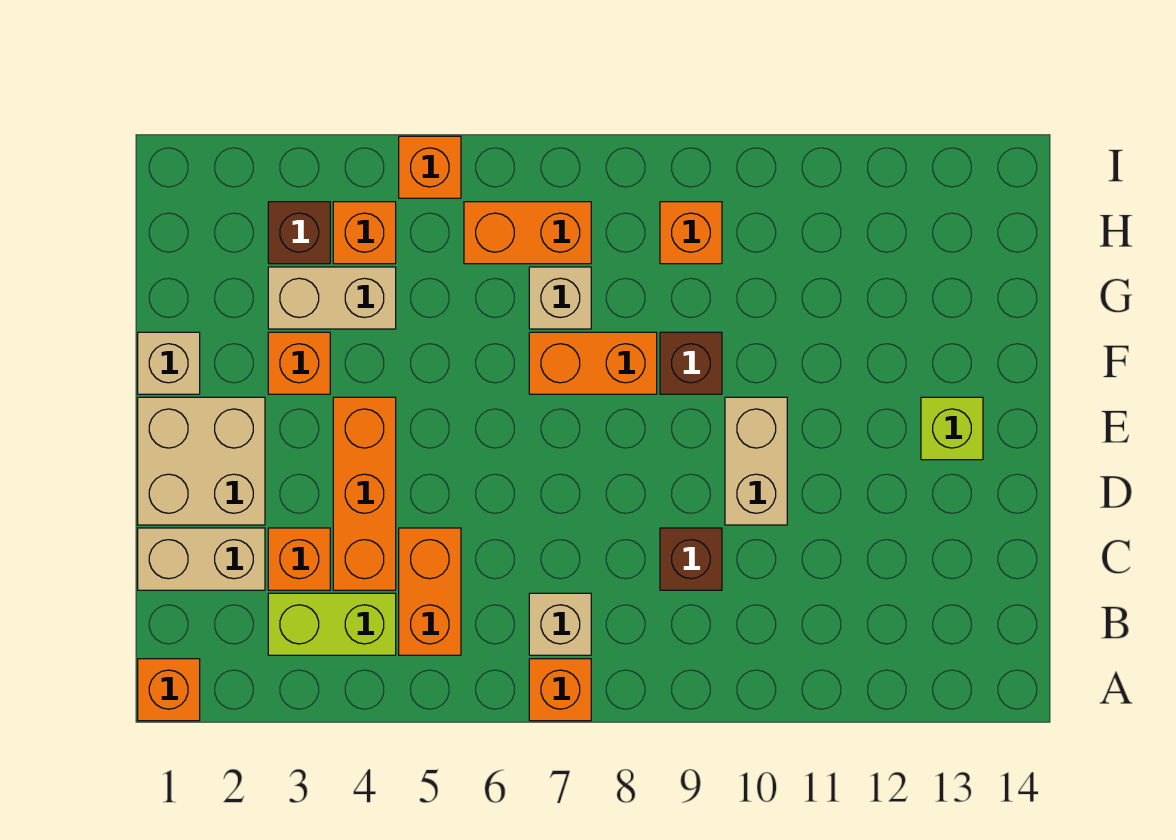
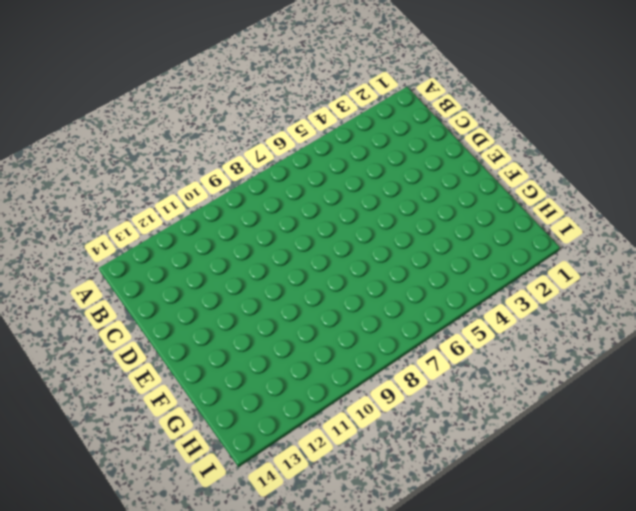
none -> orange 1x1 brick [138,659,200,721]
none -> orange 1x1 brick [529,659,591,721]
none -> lime 1x2 brick [268,593,396,655]

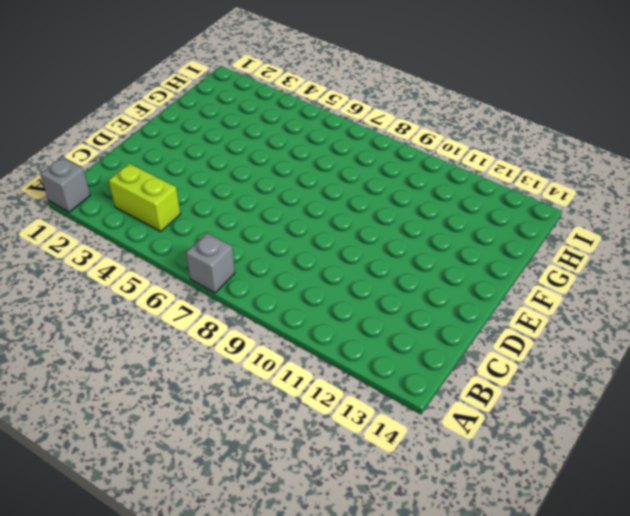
grey 1x1 brick [40,157,90,212] -> orange 1x1 brick [138,659,200,721]
grey 1x1 brick [186,233,235,293] -> orange 1x1 brick [529,659,591,721]
none -> orange 1x2 brick [399,528,461,655]
none -> tan 1x1 brick [529,593,591,655]
none -> tan 1x2 brick [138,528,265,590]

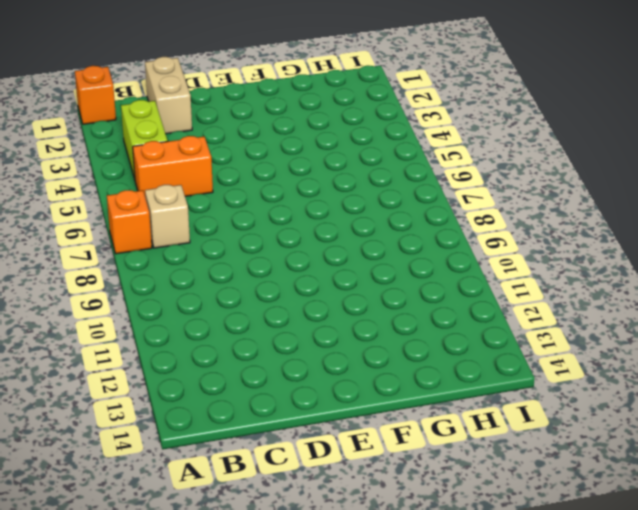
none -> orange 1x1 brick [268,528,330,590]
none -> orange 1x3 brick [333,397,396,590]
none -> brown 1x1 brick [660,528,722,590]

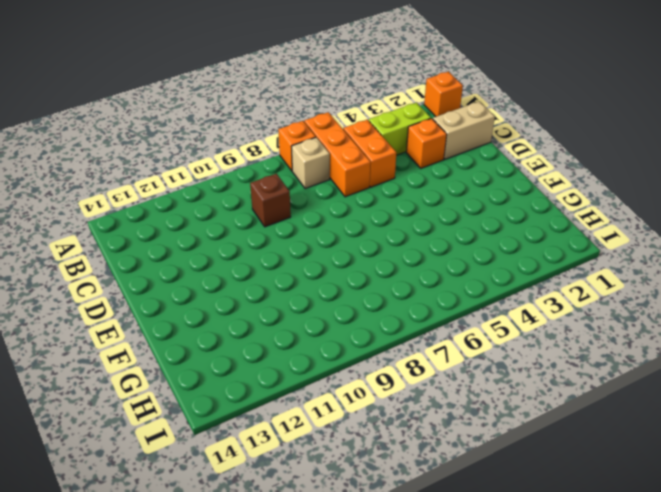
orange 1x3 brick [304,112,371,197] -> orange 1x3 brick moved to [333,397,396,590]
none -> tan 2x2 brick [138,397,265,525]
none -> tan 1x2 brick [725,397,787,525]
none -> lime 1x1 brick [921,397,983,460]

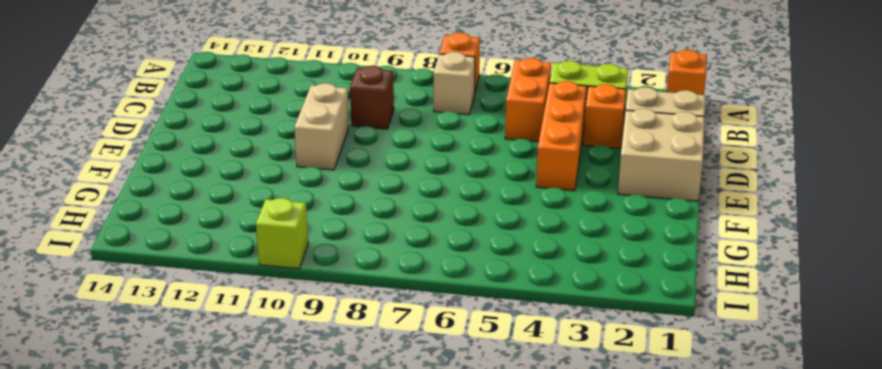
lime 1x1 brick [256,198,308,269] -> lime 1x1 brick moved to [921,397,983,460]
none -> tan 1x1 brick [138,332,200,394]
none -> orange 1x1 brick [268,332,330,394]
none -> orange 1x2 brick [529,332,657,394]

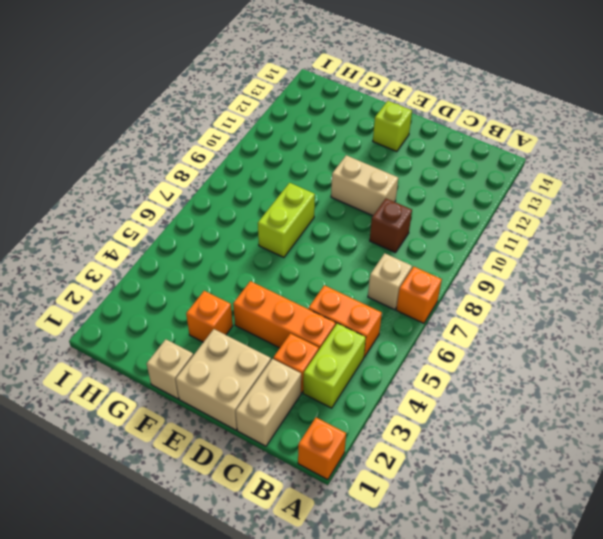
lime 1x2 brick [258,183,315,257] -> orange 1x2 brick [529,332,657,394]
none -> brown 1x1 brick [660,332,722,394]
none -> tan 1x2 brick [268,267,396,329]
none -> tan 1x1 brick [529,267,591,329]

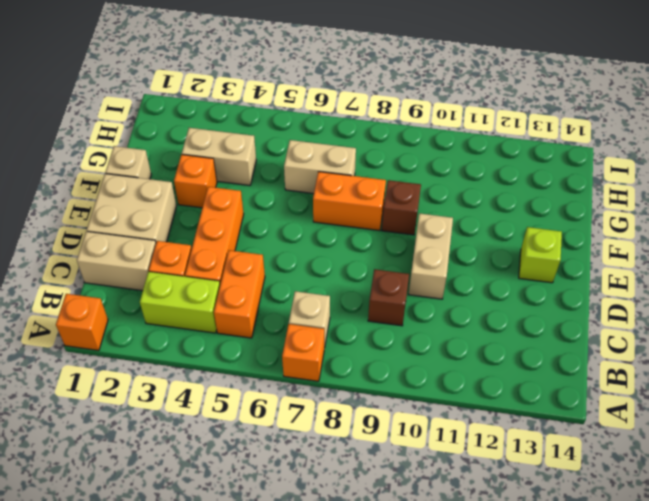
tan 1x2 brick [284,140,356,194] -> tan 1x1 brick [529,267,591,329]
none -> brown 1x1 brick [268,202,330,264]
none -> orange 1x1 brick [333,202,396,264]
none -> orange 1x2 brick [464,202,591,264]

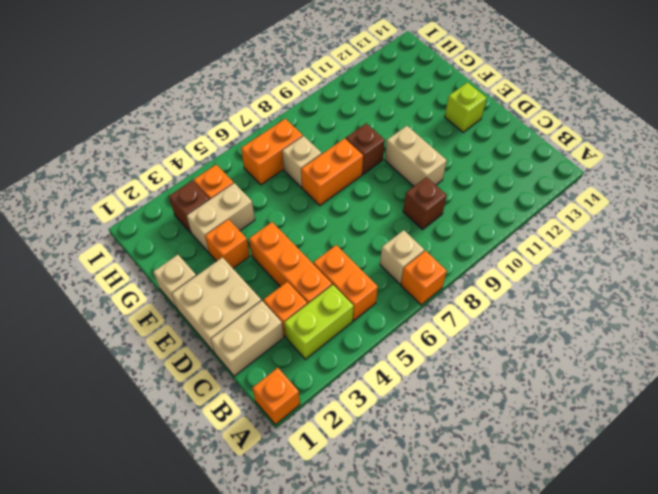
none -> orange 1x1 brick [660,202,722,264]
none -> orange 1x1 brick [399,136,461,198]

